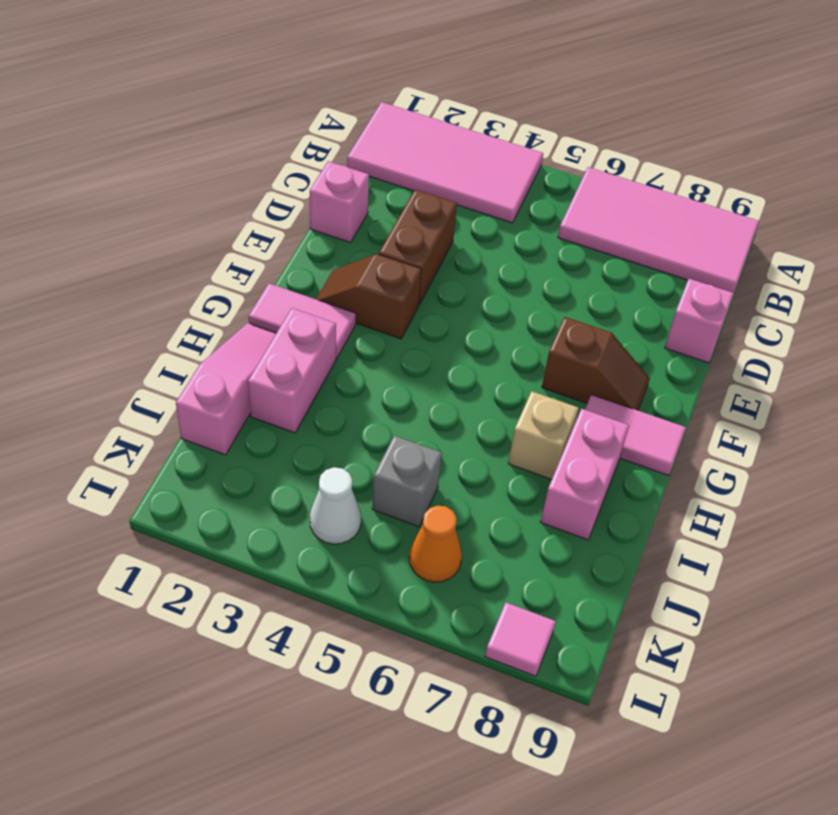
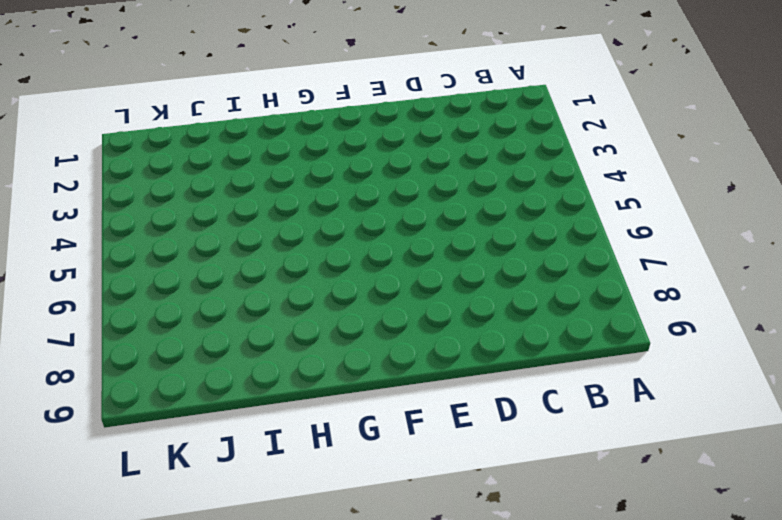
none -> pink 2x4 tile [347,102,543,223]
none -> pink 2x4 tile [558,167,759,293]
none -> pink 1x1 brick [310,161,369,243]

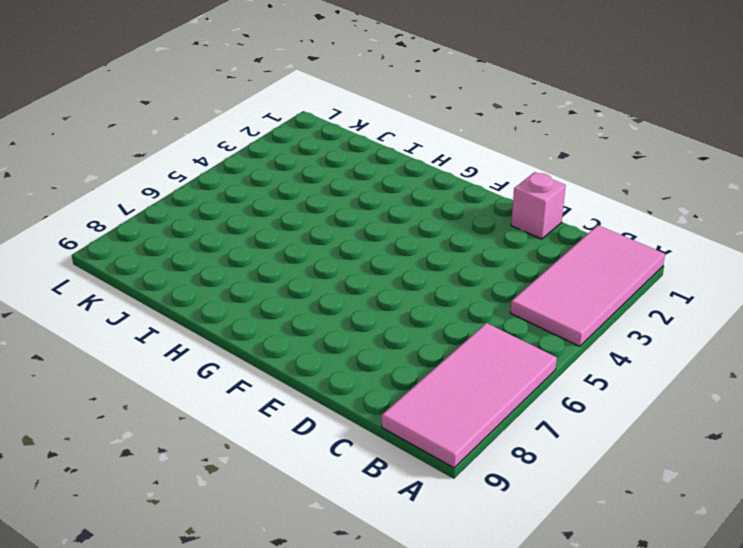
none -> brown 1x2 brick [379,189,457,305]
none -> pink 1x1 brick [665,279,734,363]
none -> brown 1x2 slope [316,254,422,339]

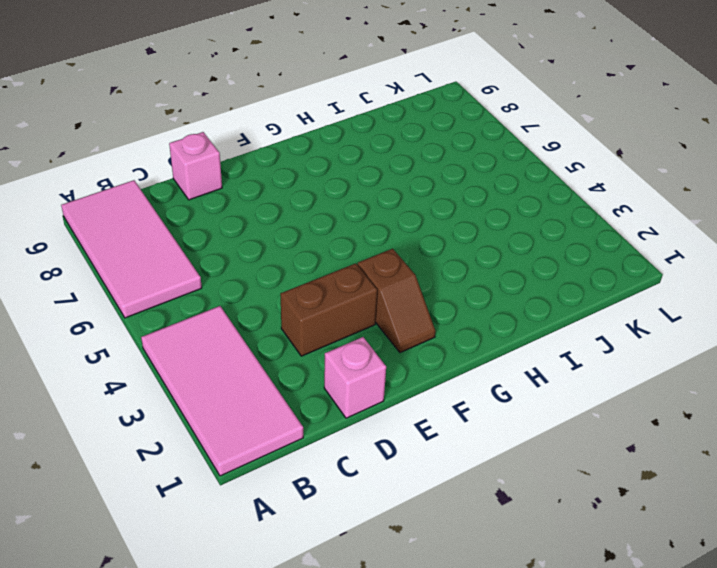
none -> brown 1x2 slope [542,317,650,410]
none -> pink 1x2 tile [249,283,356,359]
none -> pink 1x2 tile [585,395,686,476]

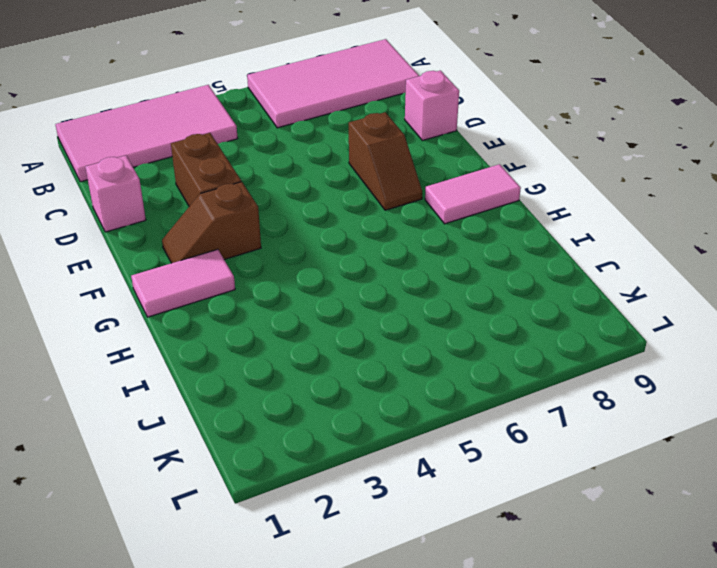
brown 1x2 slope [349,112,422,210] -> brown 1x2 slope turned to [542,317,650,410]
none -> pink 1x3 slope [176,323,276,455]
none -> pink 1x2 brick [248,308,336,433]
none -> tan 1x1 brick [508,391,579,479]

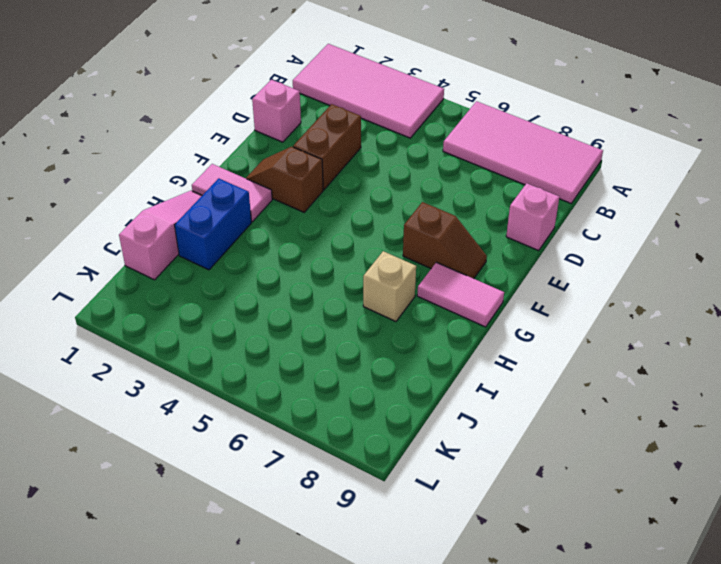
blue 1x2 brick [175,178,252,270] -> pink 1x2 brick [248,308,336,433]
none -> pink 1x2 brick [541,409,629,540]
none -> grey 1x1 brick [372,436,442,527]
none -> white 1x1 cone [310,467,361,544]

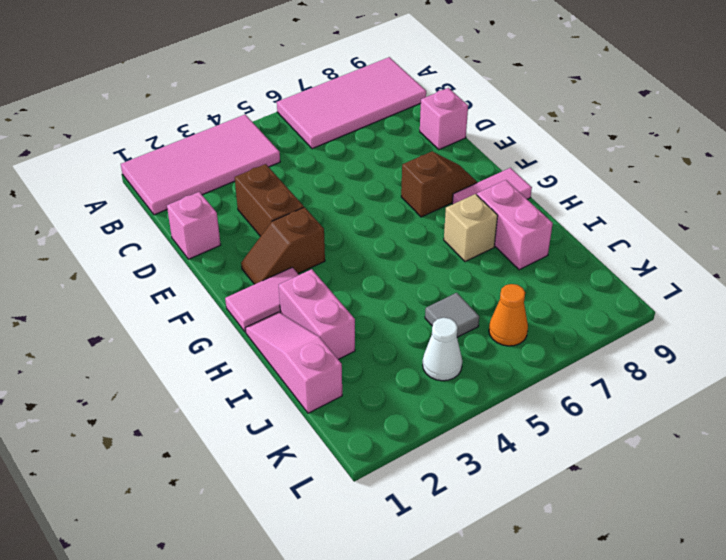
grey 1x1 tile [425,293,479,337] -> grey 1x1 brick [372,436,442,527]
none -> pink 1x1 tile [485,603,556,676]

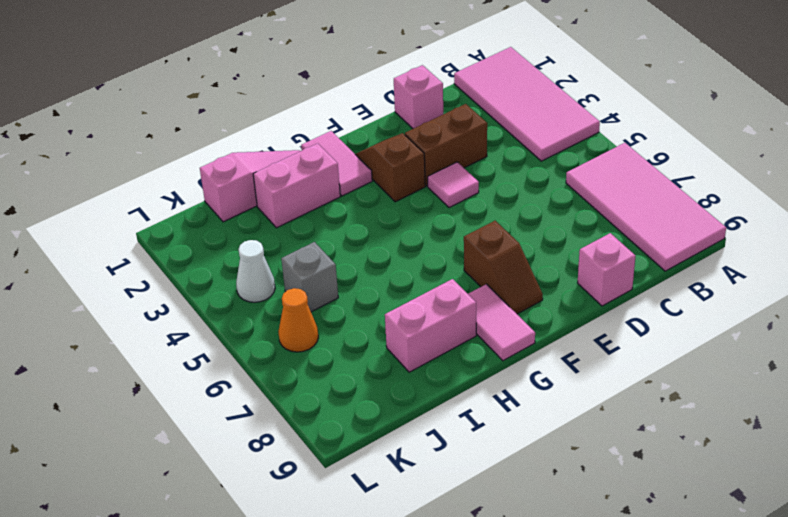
pink 1x1 tile [428,162,479,208] -> pink 1x1 tile moved to [485,603,556,676]
none -> tan 1x1 brick [508,391,579,479]

